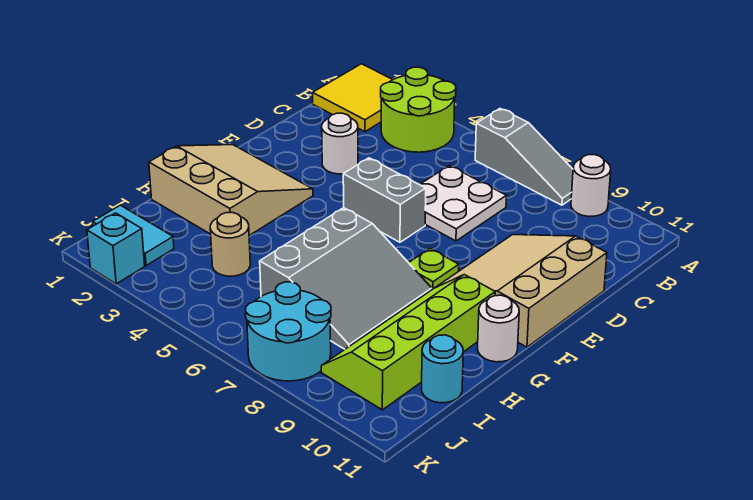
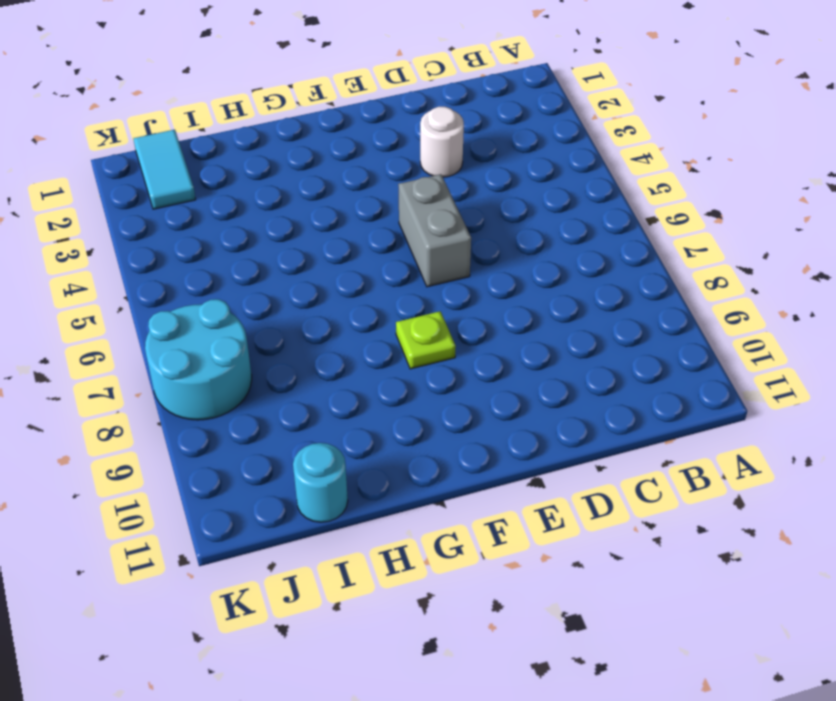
none -> yellow 2x2 tile [313,64,393,132]
none -> lime 2x2 round brick [381,67,456,152]
none -> grey 1x3 slope [475,109,573,205]

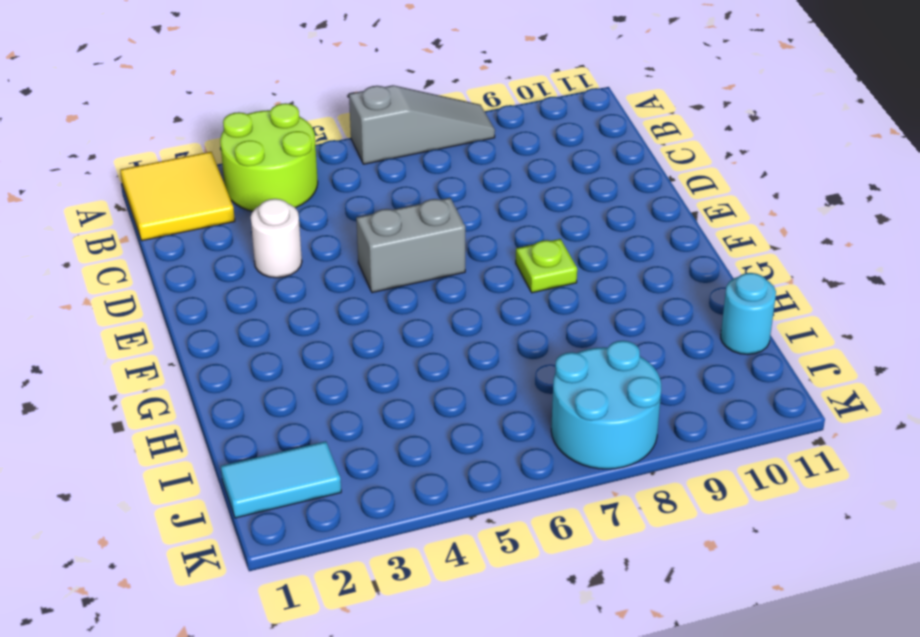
none -> white 1x1 round brick [571,155,611,217]
none -> white 2x2 plate [420,165,506,241]
none -> tan 3x3 slope [435,235,607,347]

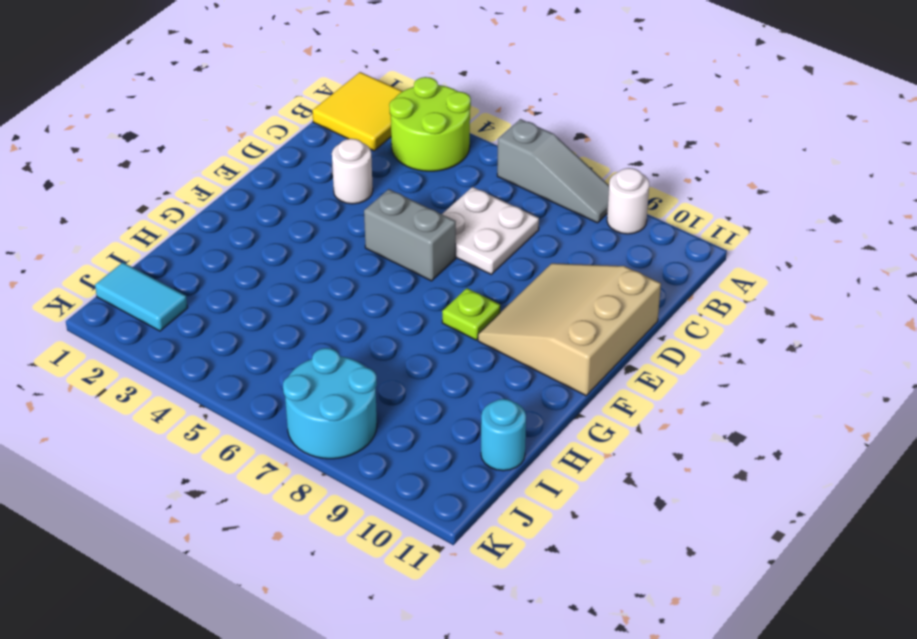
none -> tan 3x3 slope [149,145,313,235]
none -> grey 3x3 slope [260,208,432,349]
none -> lime 2x4 slope [321,275,495,410]

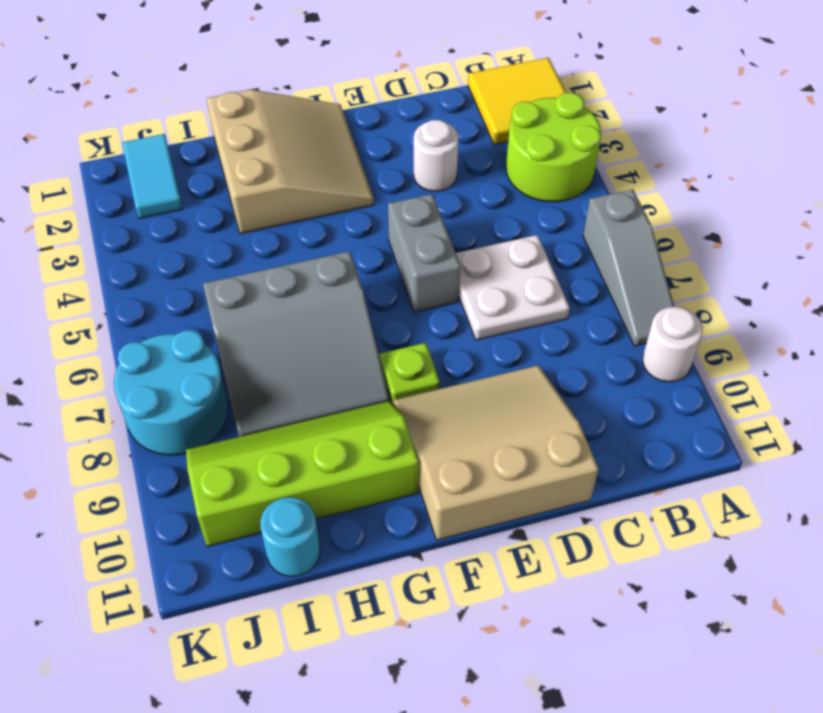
none -> white 1x1 round brick [478,295,519,362]
none -> tan 1x1 round brick [210,212,250,276]
none -> cyan 1x1 brick [87,213,145,284]

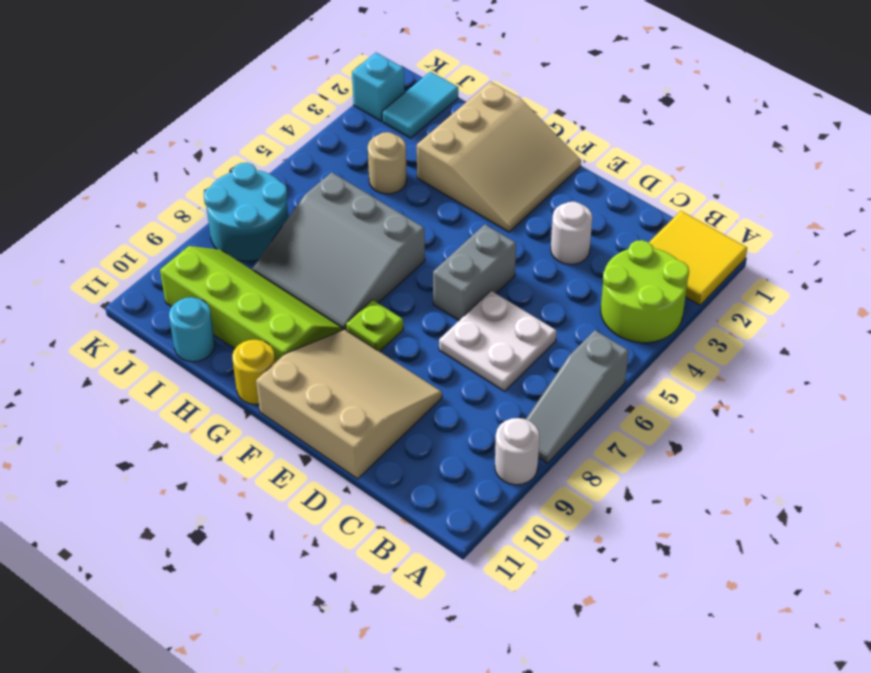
yellow 1x1 round brick [232,340,275,405] -> white 1x1 round brick [478,295,519,362]

